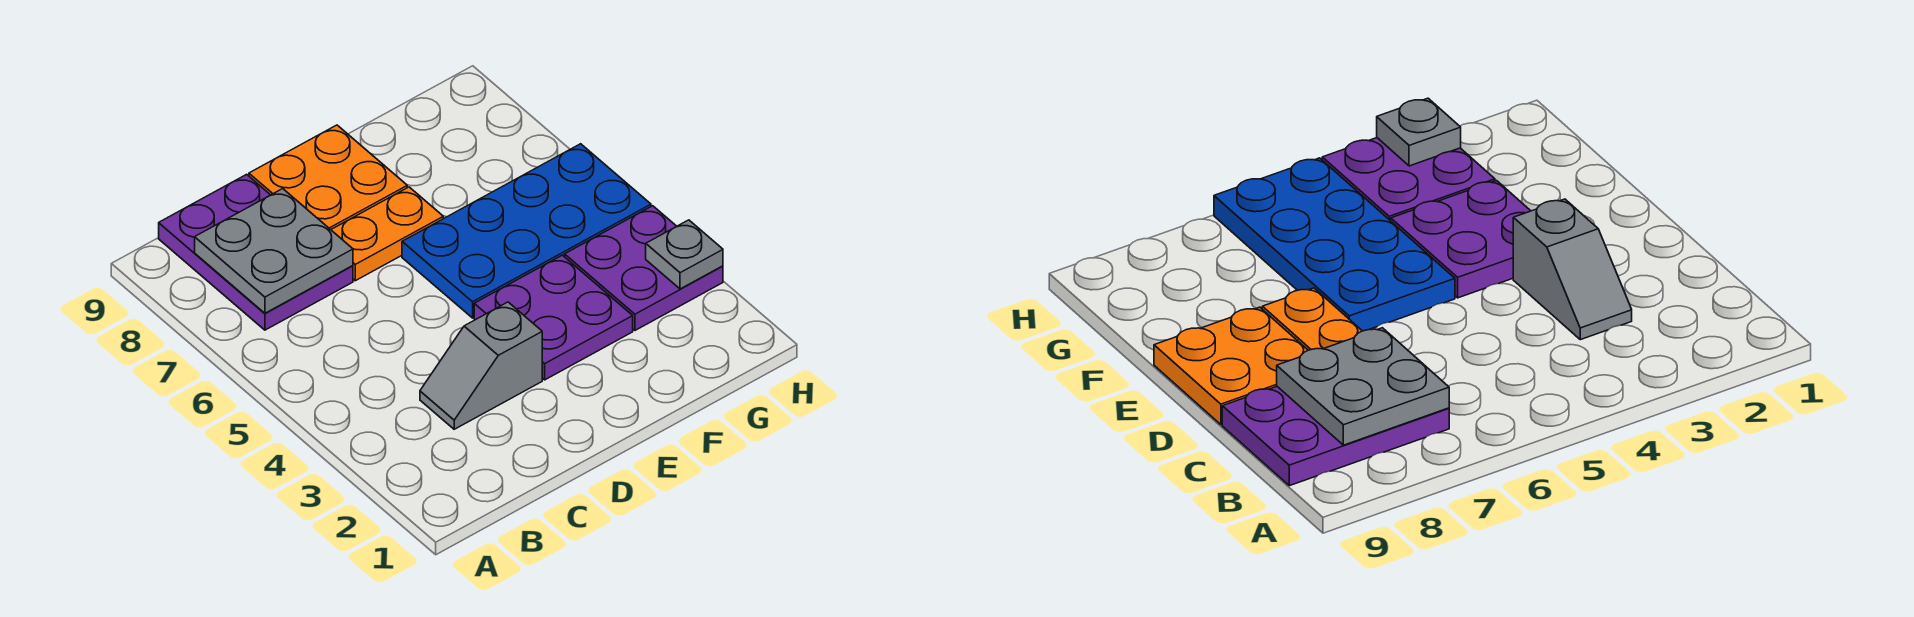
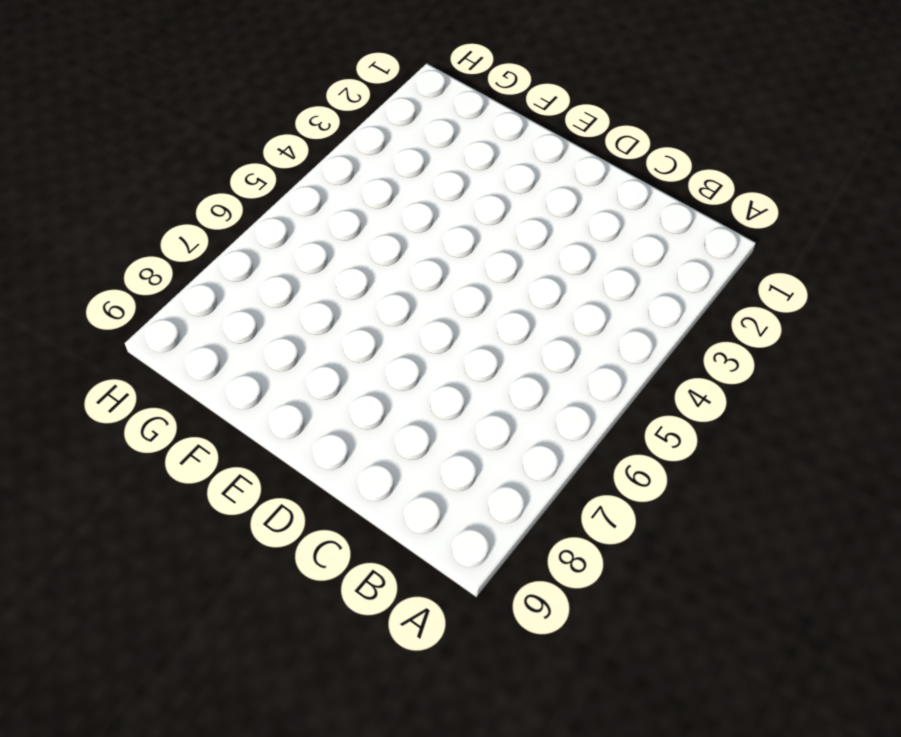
none -> purple 2x3 plate [159,174,353,330]
none -> grey 1x2 slope [420,302,542,429]

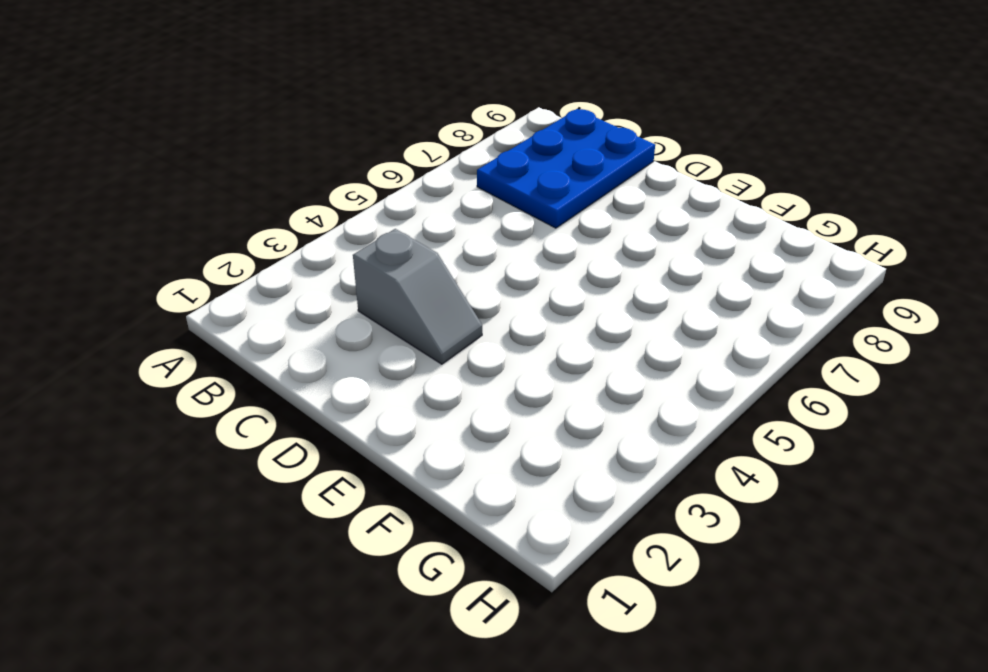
blue 2x3 plate [477,109,655,228] -> purple 2x3 plate [159,174,353,330]
grey 1x2 slope [353,229,482,364] -> grey 1x2 slope turned to [420,302,542,429]
none -> orange 1x2 plate [331,187,443,281]
none -> orange 2x2 plate [249,125,407,230]

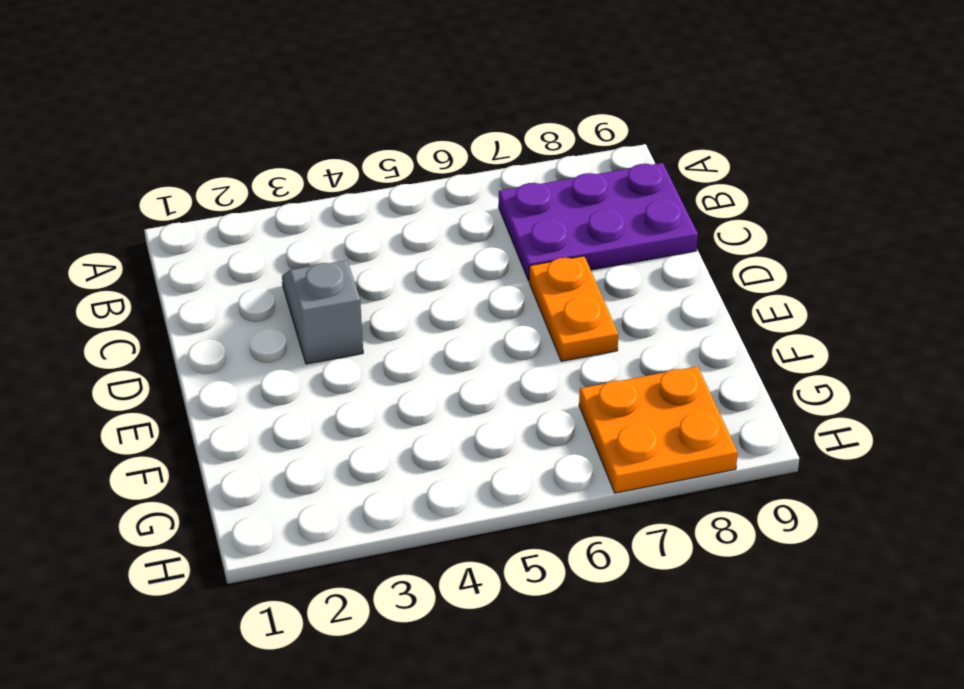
orange 2x2 plate [579,366,738,493] -> orange 2x2 plate moved to [249,125,407,230]
none -> purple 2x2 plate [474,255,633,380]
none -> blue 2x4 plate [402,144,651,318]

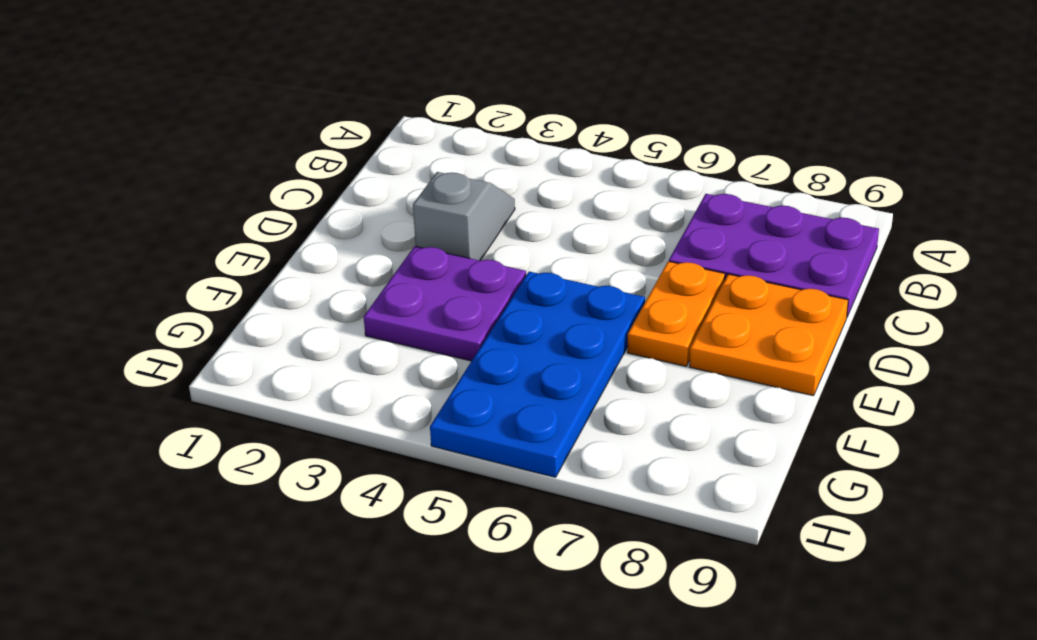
none -> purple 2x2 plate [565,206,723,330]
none -> grey 2x2 plate [195,189,353,313]

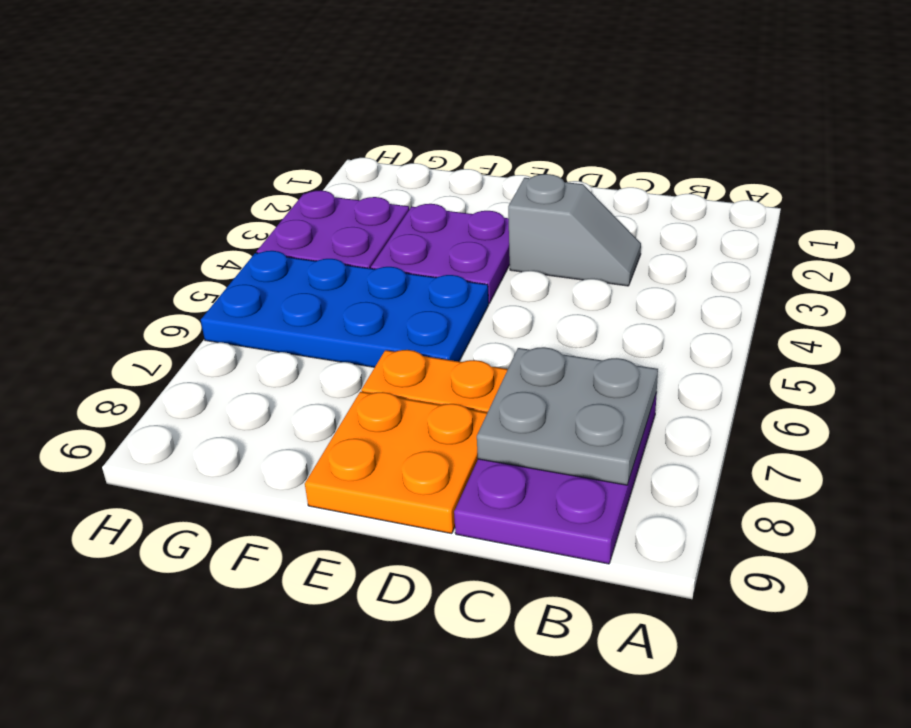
none -> grey 1x1 plate [646,220,723,289]

